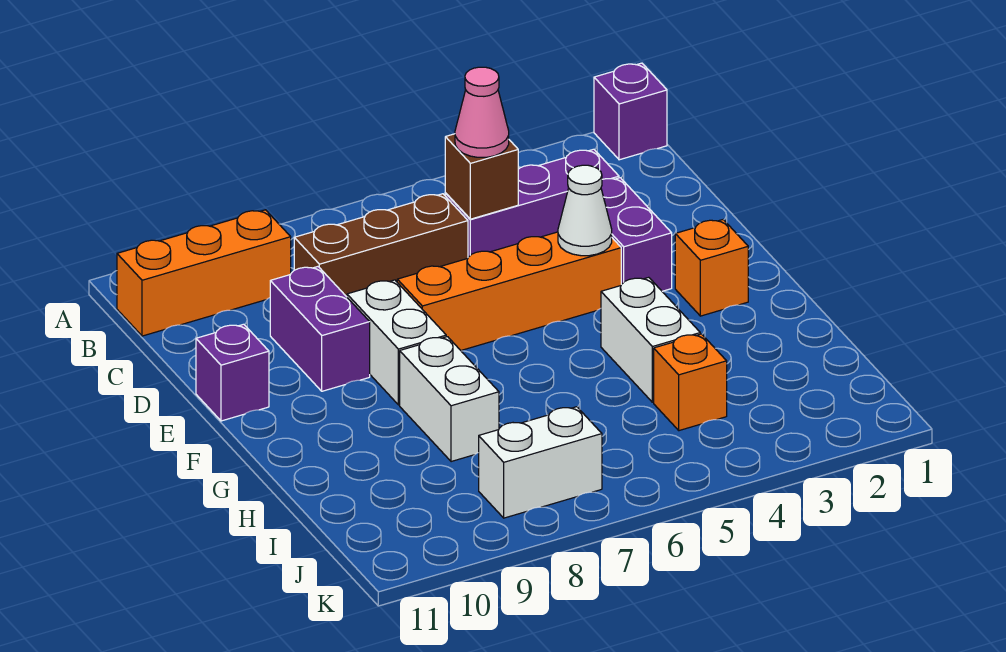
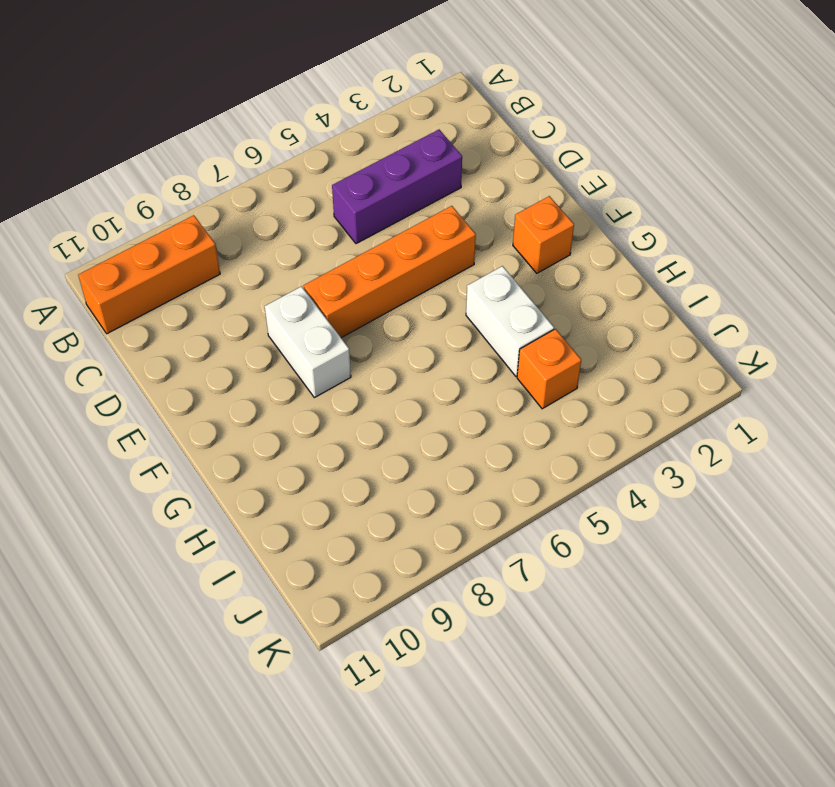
none -> purple 1x1 brick [594,63,667,160]
none -> brown 1x3 brick [294,194,468,297]
none -> purple 1x2 brick [601,178,672,291]

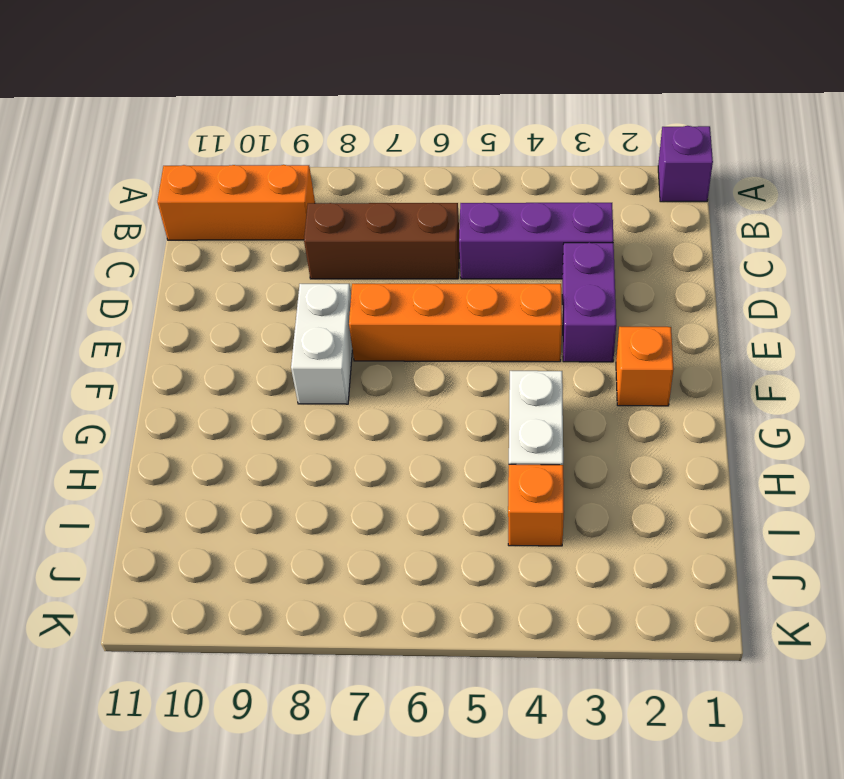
none -> purple 1x2 brick [270,267,370,391]
none -> purple 1x1 brick [196,324,269,421]
none -> white 1x2 brick [400,337,499,462]

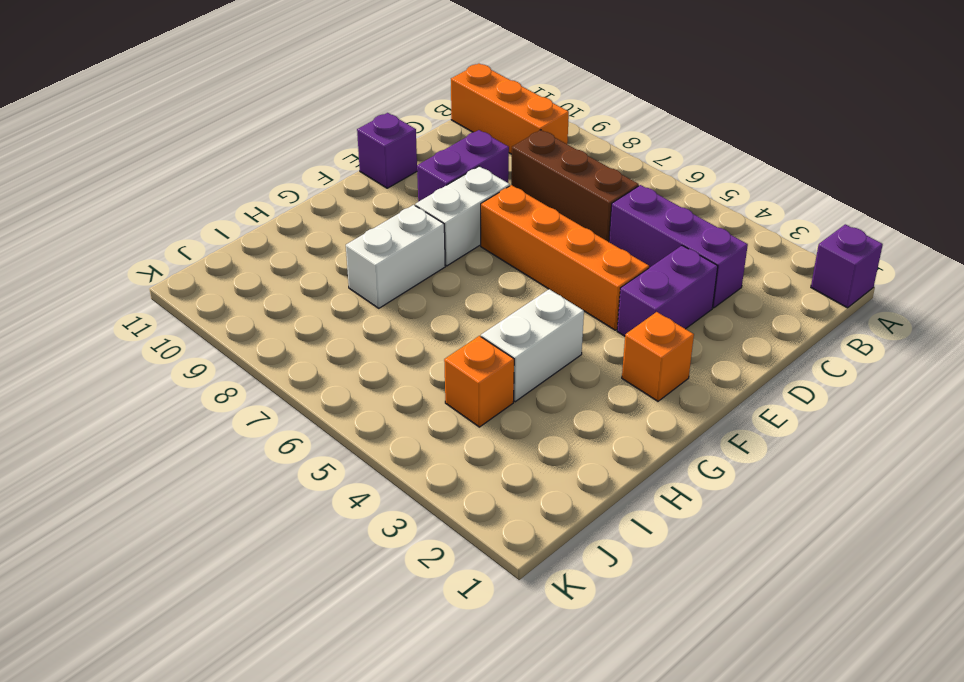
none -> white 1x2 brick [479,407,602,518]
none -> brown 1x1 brick [445,134,518,219]
none -> white 1x1 cone [558,165,612,256]

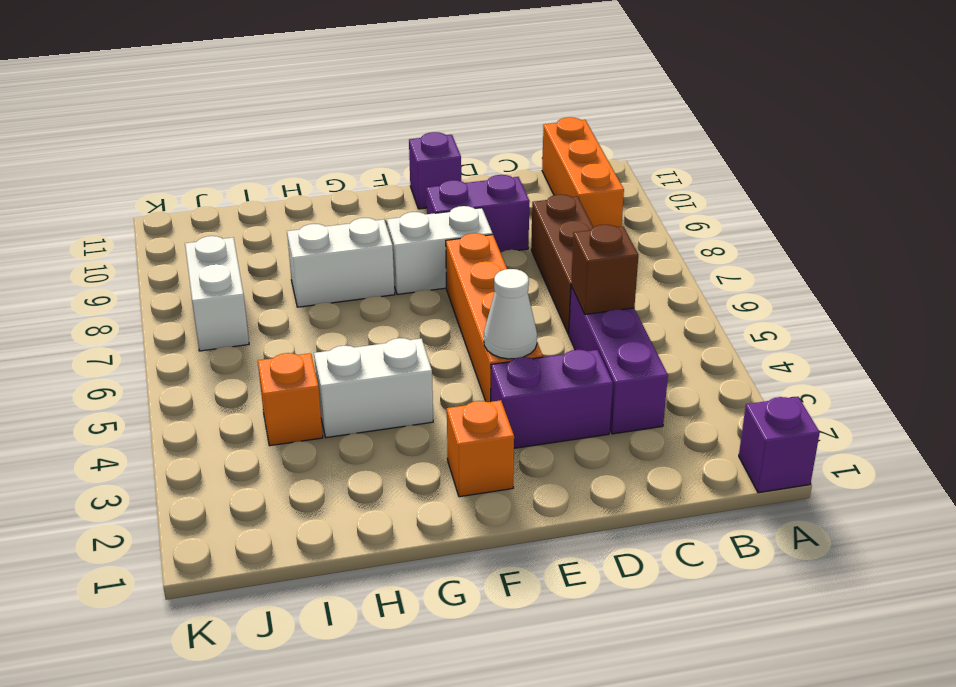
none -> pink 1x1 cone [455,67,509,157]

